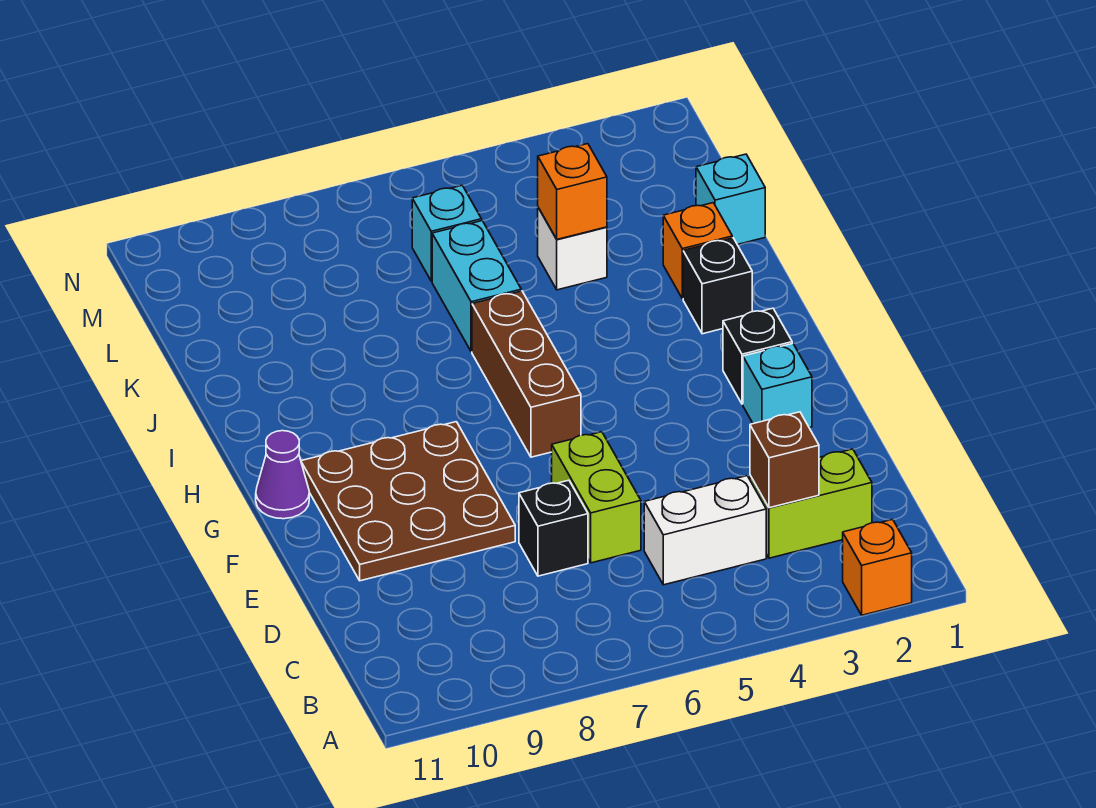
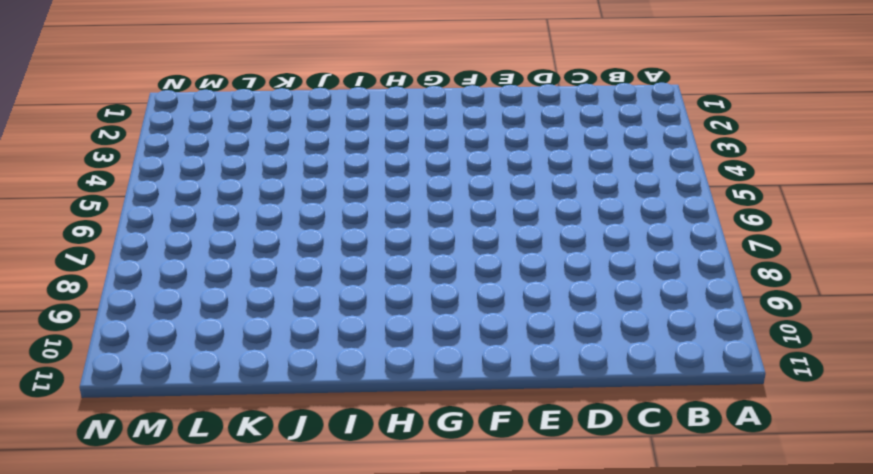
none -> orange 1x1 brick [843,519,912,615]
none -> lime 1x2 brick [750,449,872,558]
none -> white 1x2 brick [644,476,766,585]

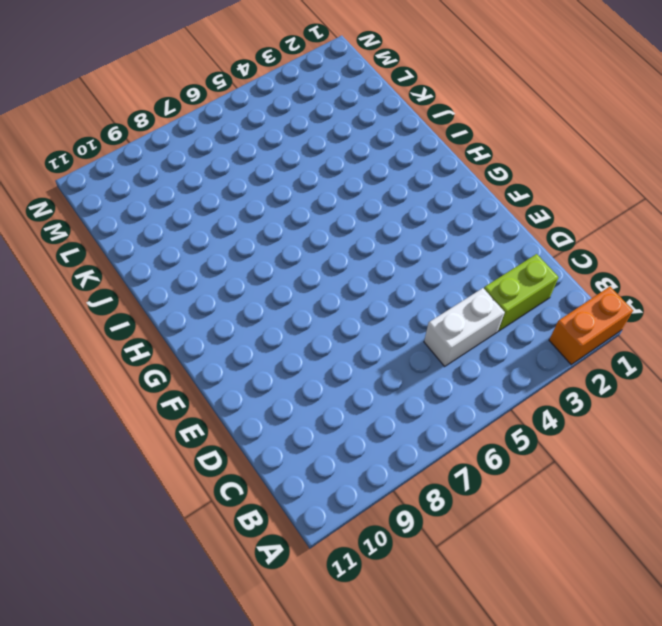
orange 1x2 brick [549,287,633,365] -> orange 1x1 brick [843,519,912,615]
none -> lime 1x2 brick [552,432,641,563]
none -> black 1x1 brick [519,480,588,576]
none -> brown 3x3 plate [301,422,515,581]

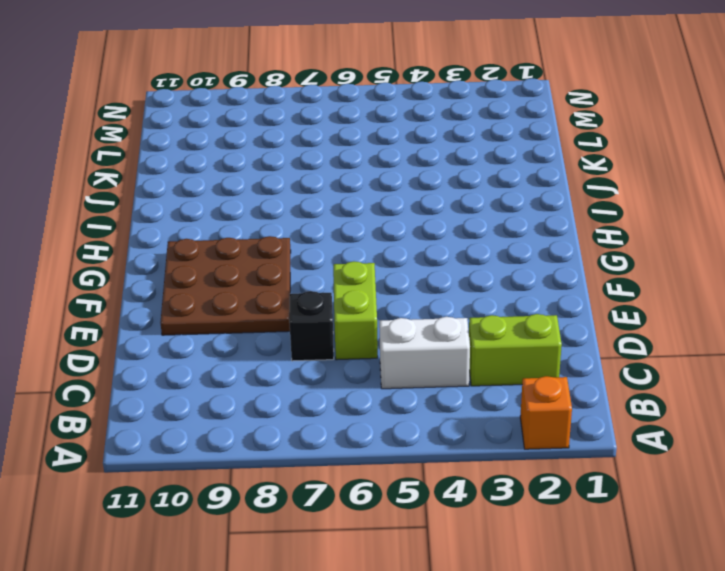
none -> cyan 1x1 brick [743,343,812,427]
none -> black 1x1 brick [723,308,792,404]
none -> brown 1x3 brick [472,291,581,457]

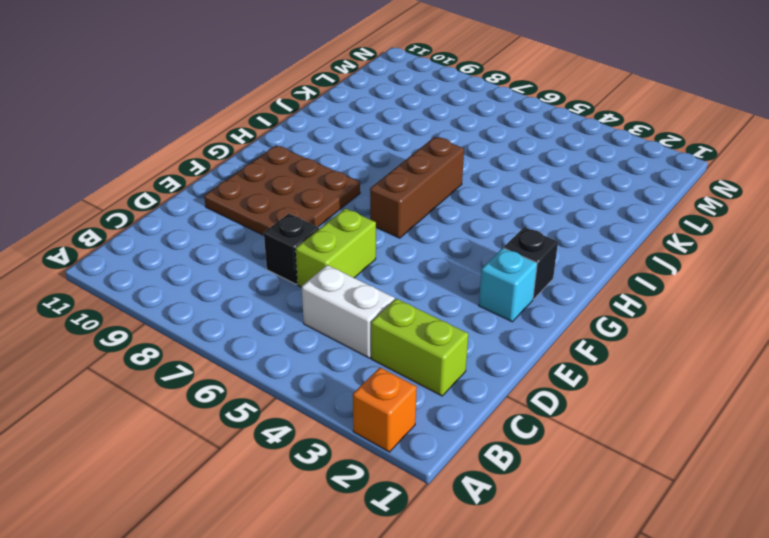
none -> purple 1x1 cone [256,431,309,519]
none -> black 1x1 brick [683,238,752,334]
none -> orange 1x1 brick [663,203,732,299]

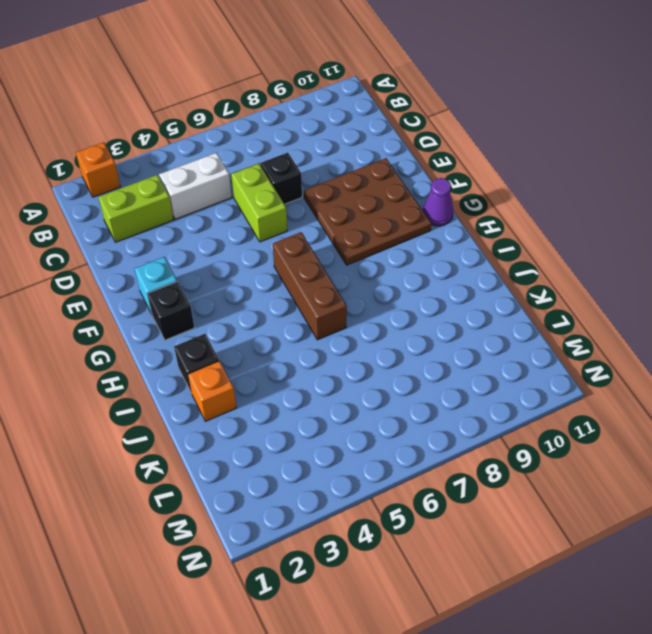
none -> cyan 1x2 brick [432,221,521,352]
none -> cyan 1x1 brick [696,154,765,245]
none -> white 1x1 brick [538,208,607,290]

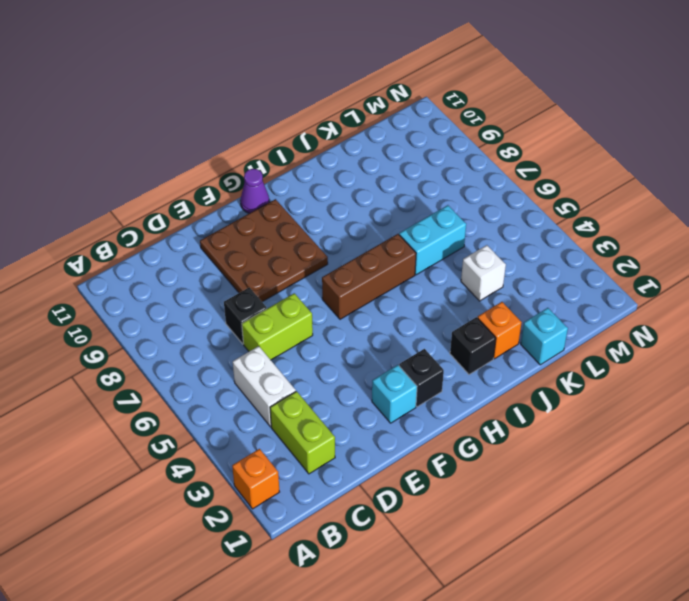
none -> cyan 1x1 brick [412,185,482,281]
none -> brown 1x1 brick [750,412,819,508]
none -> orange 1x1 brick [538,144,607,239]

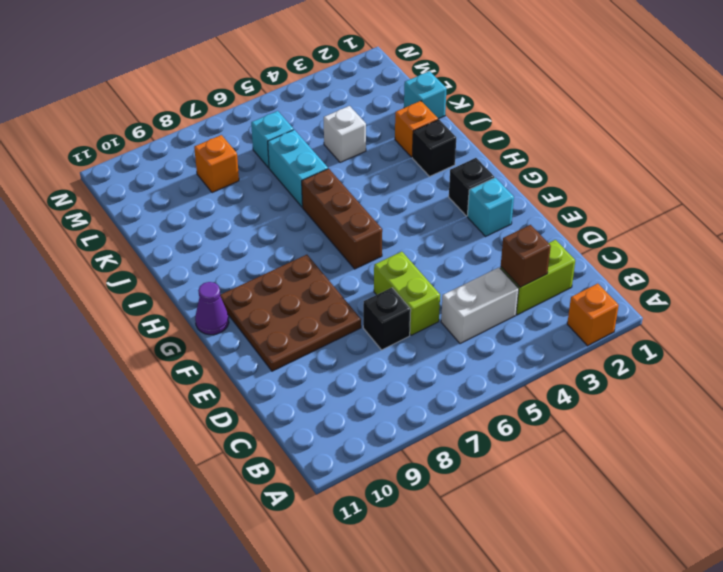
orange 1x1 brick [194,135,239,193] -> orange 1x1 brick moved to [538,144,607,239]

